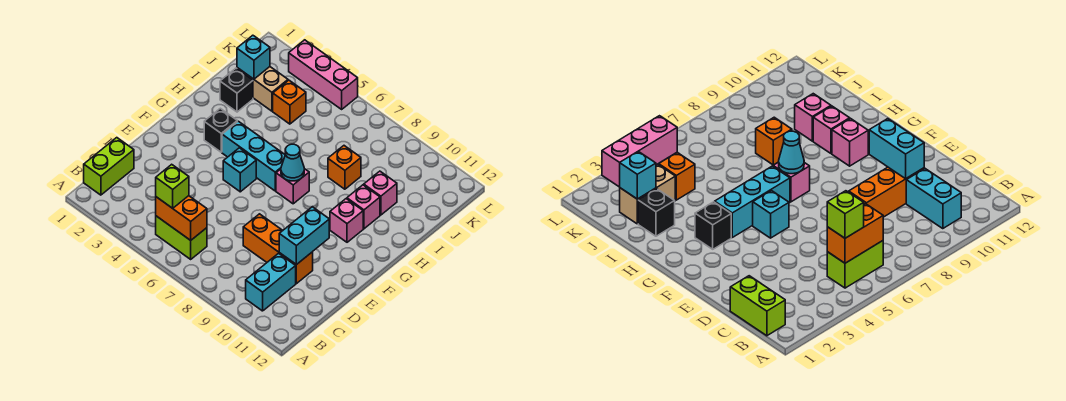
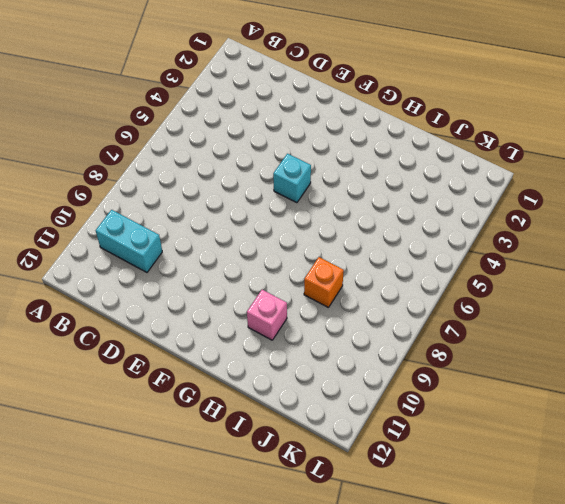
none -> lime 1x2 brick [84,138,134,195]
none -> lime 1x2 brick [156,216,207,259]
none -> orange 1x3 brick [243,214,313,284]

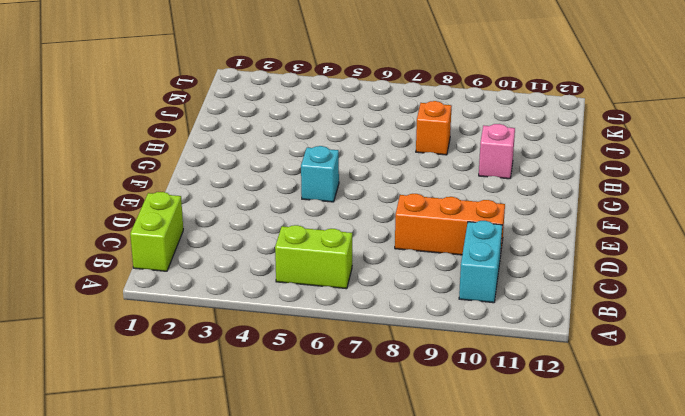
none -> black 1x1 brick [204,108,237,152]
none -> cyan 1x3 brick [222,121,285,191]
none -> pink 1x1 brick [276,169,309,204]

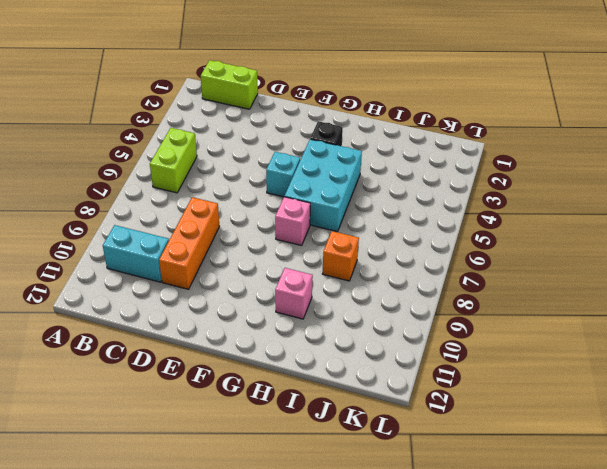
cyan 2x3 brick [284,139,362,232] -> cyan 1x3 brick [222,121,285,191]
none -> pink 1x1 brick [330,199,363,242]
none -> black 1x1 brick [220,68,253,112]
none -> pink 1x1 brick [364,171,397,215]

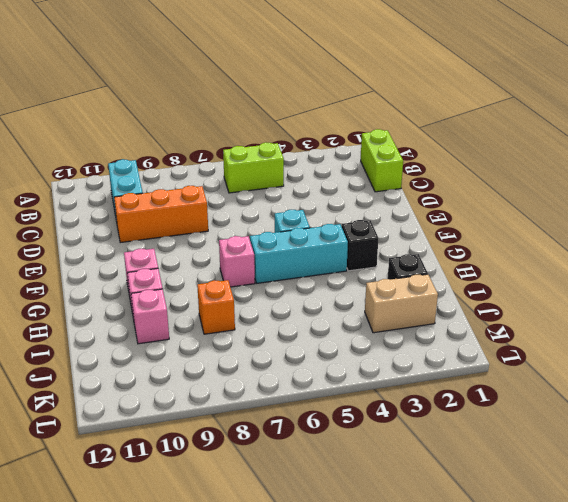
none -> orange 1x1 brick [273,80,306,124]
none -> pink 1x3 brick [289,40,358,109]
none -> orange 1x2 brick [156,196,207,240]

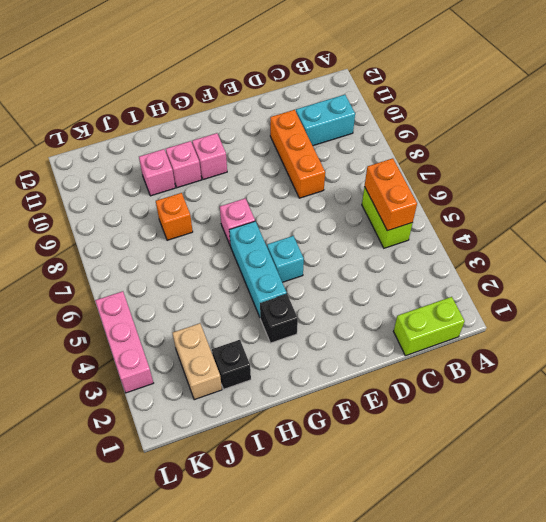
none -> orange 1x1 brick [273,80,306,124]
none -> cyan 1x2 brick [279,207,329,265]
none -> cyan 1x1 cone [281,144,304,181]

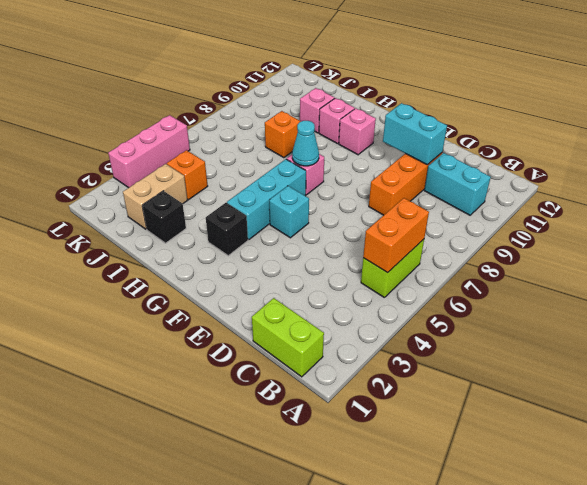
none -> cyan 1x1 brick [237,35,270,79]
none -> lime 1x1 brick [156,164,189,208]

